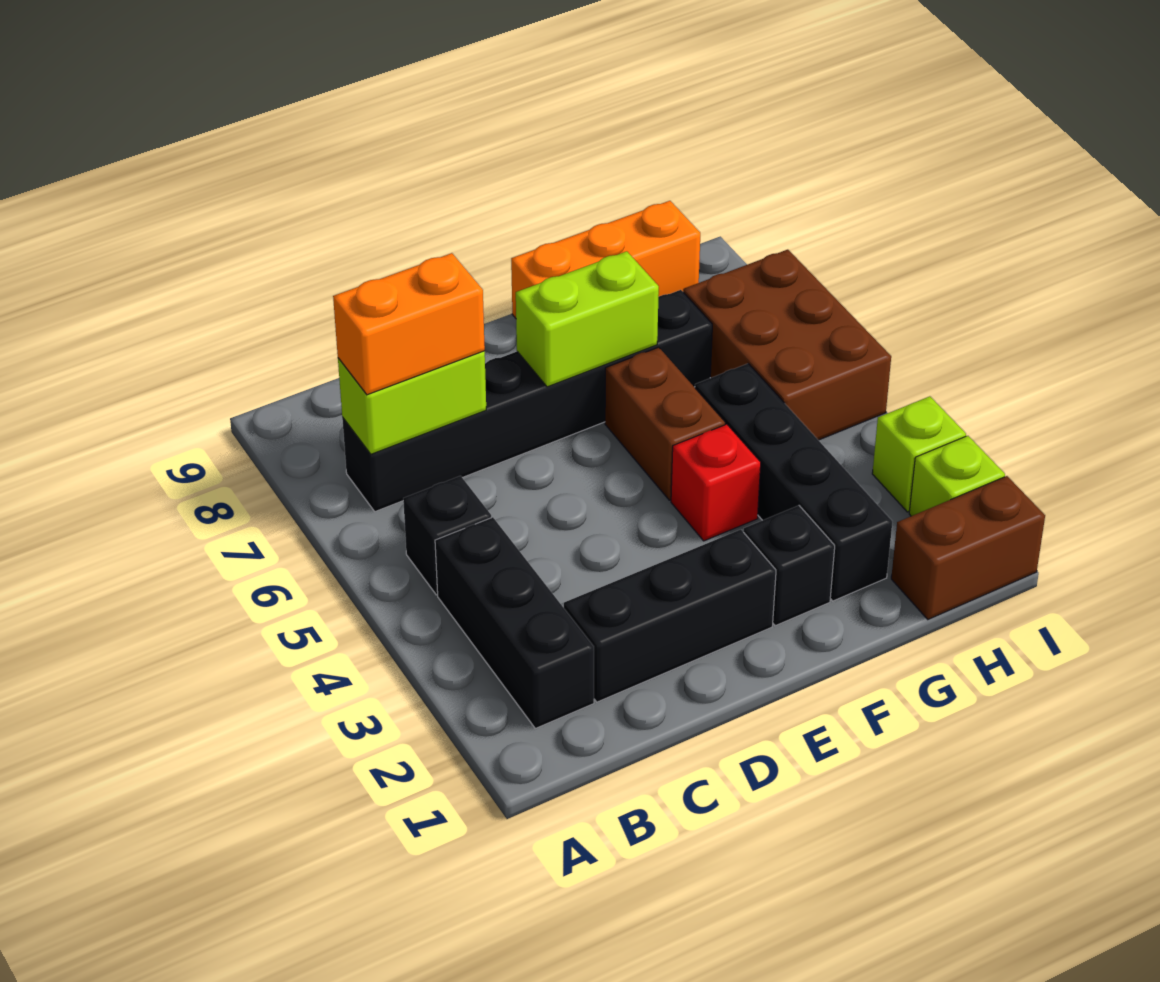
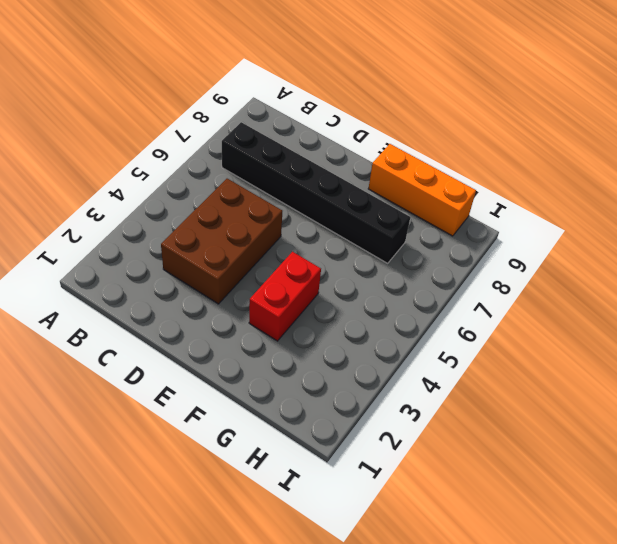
brown 2x3 brick [161,179,282,304] -> brown 2x3 brick moved to [683,250,891,440]
red 1x2 brick [249,252,321,341] -> red 1x1 brick [671,424,761,541]
none -> black 1x3 brick [435,517,594,728]
none -> black 1x1 brick [403,476,491,595]
none -> black 1x3 brick [564,529,776,702]

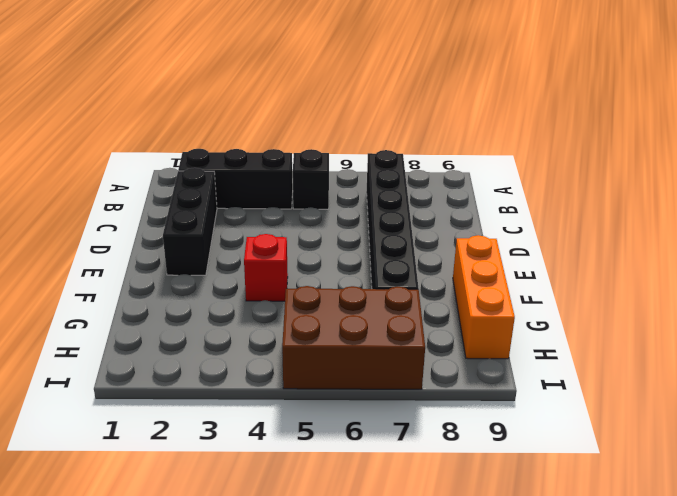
none -> black 1x1 brick [744,506,835,626]
none -> brown 1x2 brick [605,347,725,500]
none -> black 1x4 brick [695,364,892,601]

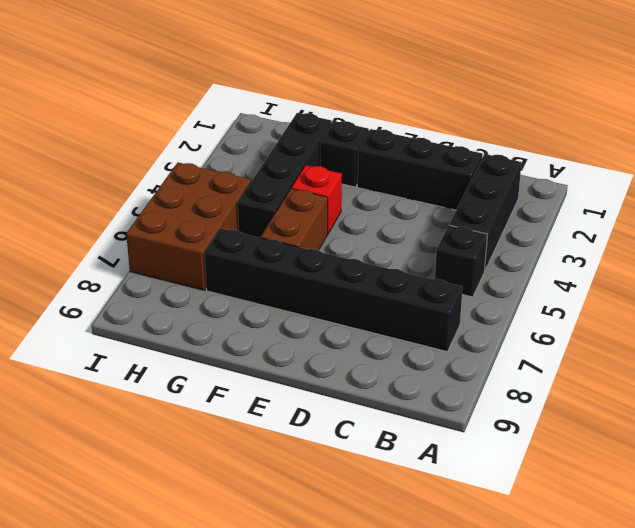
none -> orange 1x3 brick [511,201,700,318]
none -> brown 1x2 brick [891,476,1045,619]
none -> lime 1x1 brick [909,436,1005,516]

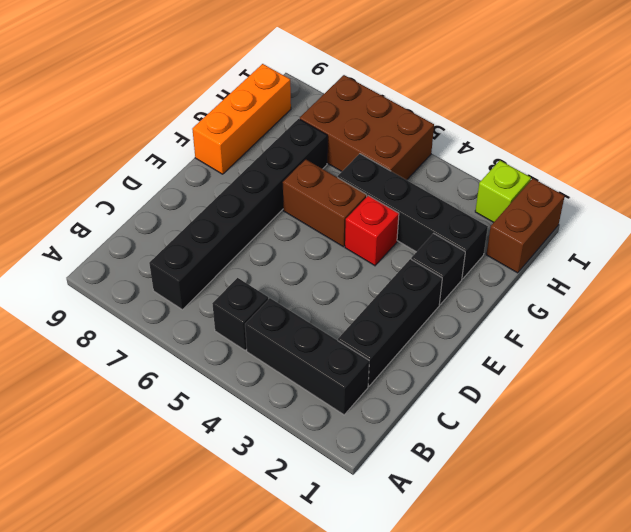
none -> lime 1x1 brick [872,396,966,512]
none -> lime 1x2 brick [338,351,486,454]
none -> lime 1x2 brick [516,251,659,387]

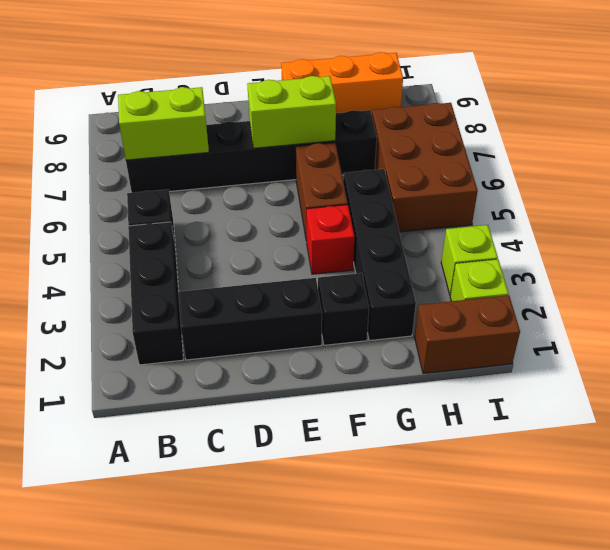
none -> orange 1x2 brick [333,253,485,395]

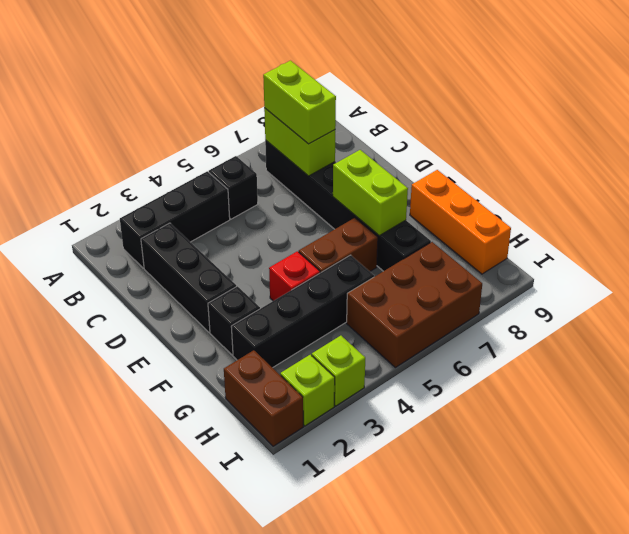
lime 1x2 brick [263,61,336,144] -> orange 1x2 brick [333,253,485,395]

